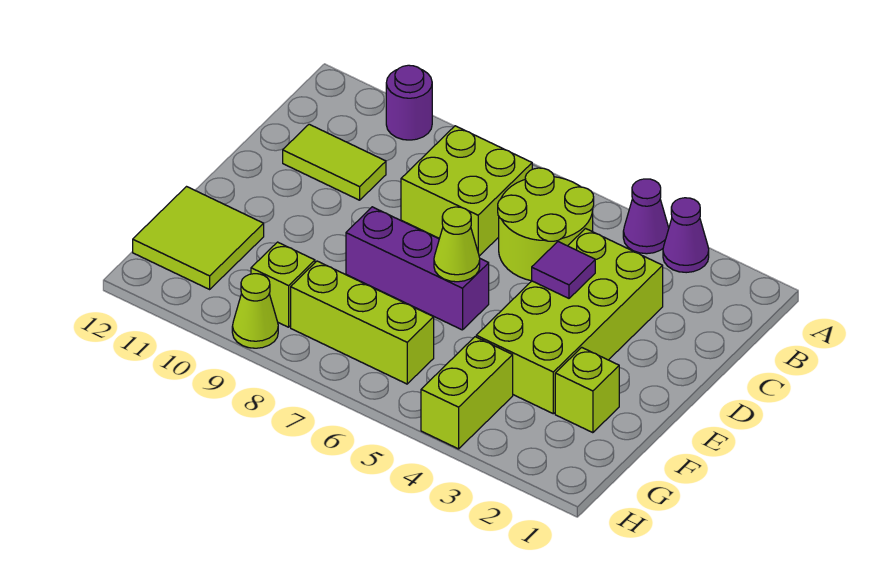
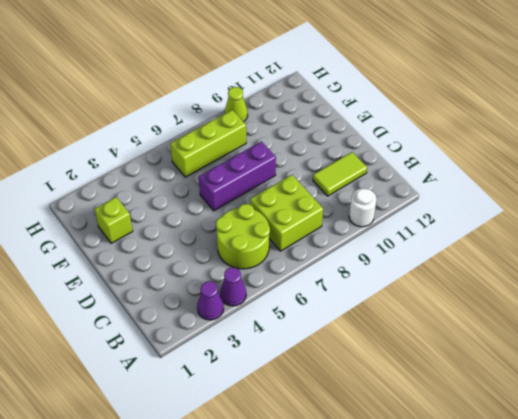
white 1x1 round brick [349,188,377,227] -> purple 1x1 round brick [386,65,432,140]
none -> lime 2x4 brick [476,229,663,414]
none -> lime 2x2 tile [133,187,264,289]
none -> lime 1x2 brick [421,337,513,449]

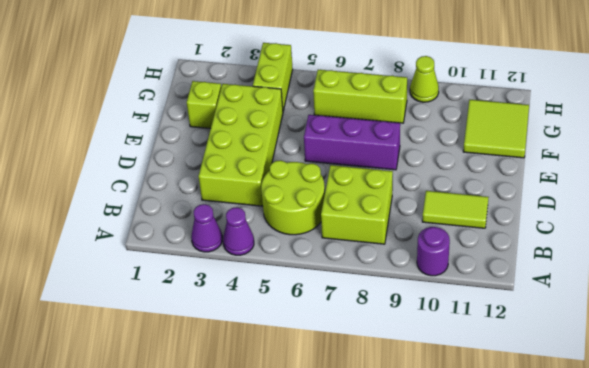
none -> lime 1x1 brick [251,242,315,327]
none -> purple 1x1 tile [532,242,595,298]
none -> lime 1x1 cone [434,207,480,282]

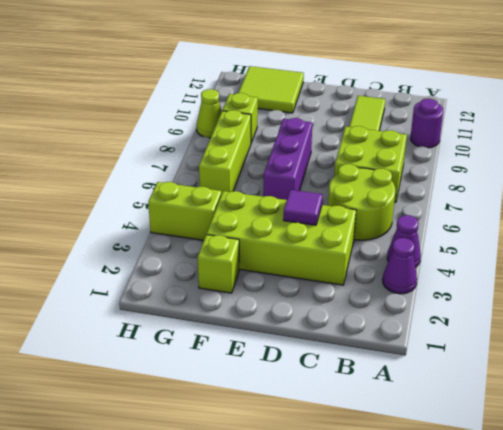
none -> lime 1x1 cone [434,207,480,282]

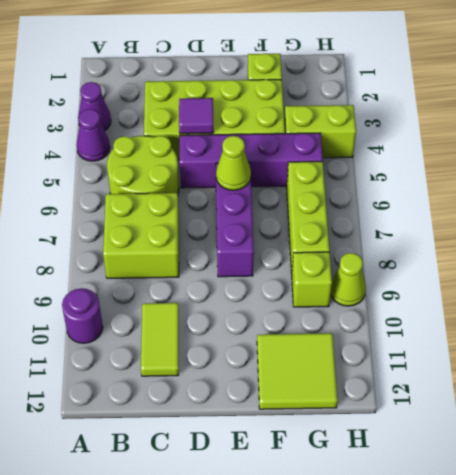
purple 1x4 brick [180,133,323,188] -> none

